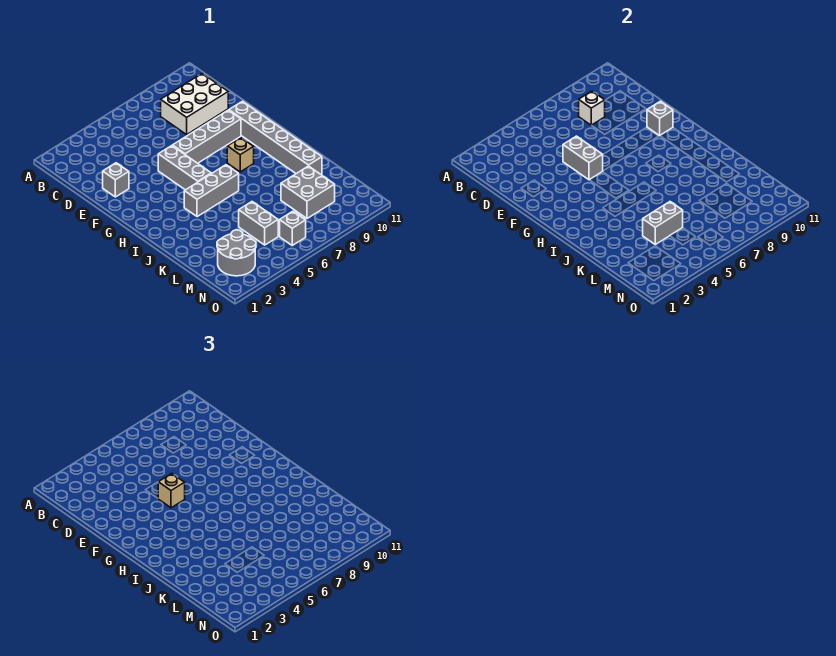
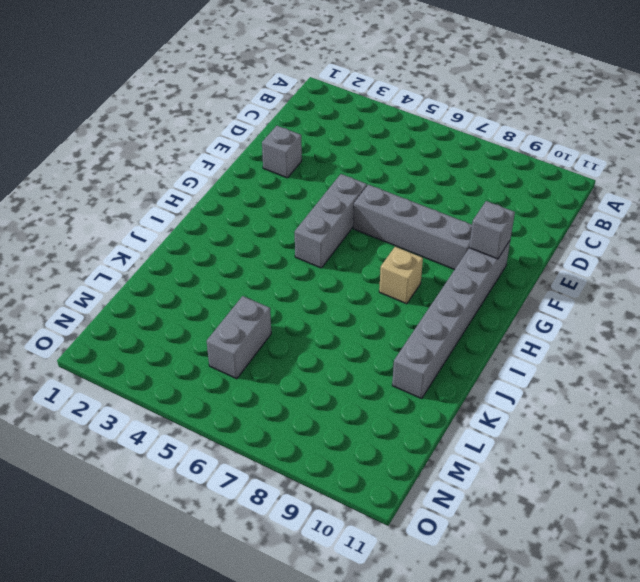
none -> white 2x3 brick [161,73,228,135]
none -> grey 1x3 brick [184,165,239,217]
none -> grey 2x2 brick [281,166,335,219]

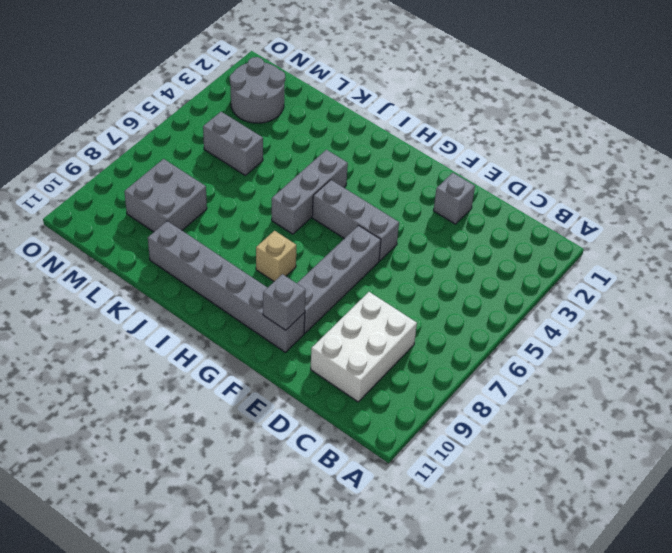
none -> grey 1x1 brick [280,211,306,245]
none -> white 1x1 brick [579,91,605,125]
none -> grey 1x2 brick [563,136,603,180]

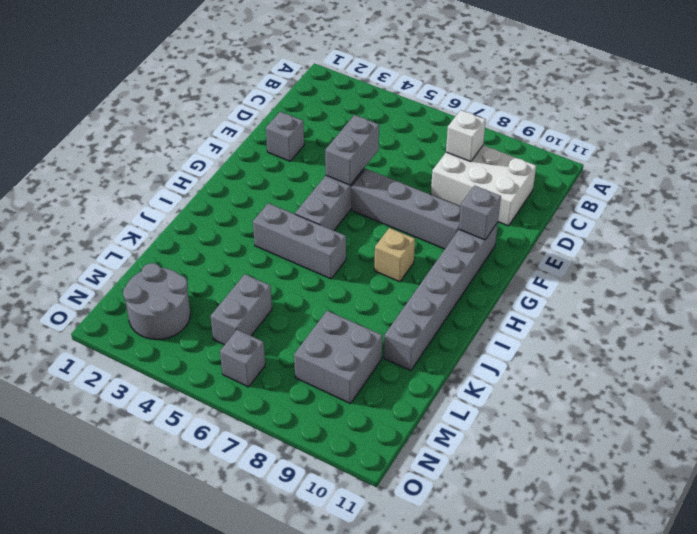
none -> grey 1x2 brick [643,202,683,244]
none -> tan 1x1 brick [158,474,185,508]

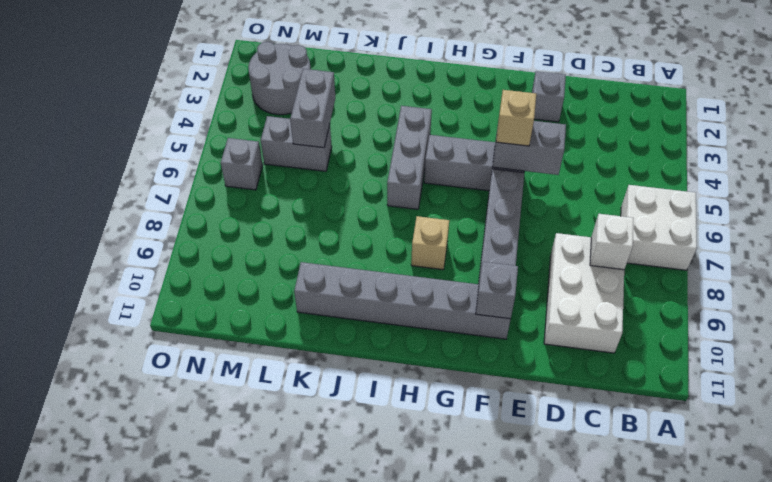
white 2x2 brick [621,185,697,270] -> none
none -> grey 2x2 brick [281,166,335,219]

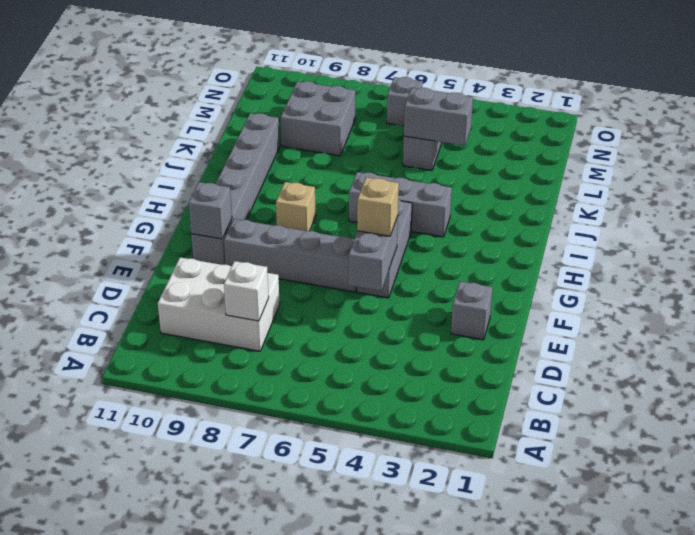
none -> grey 2x2 round brick [217,230,256,276]

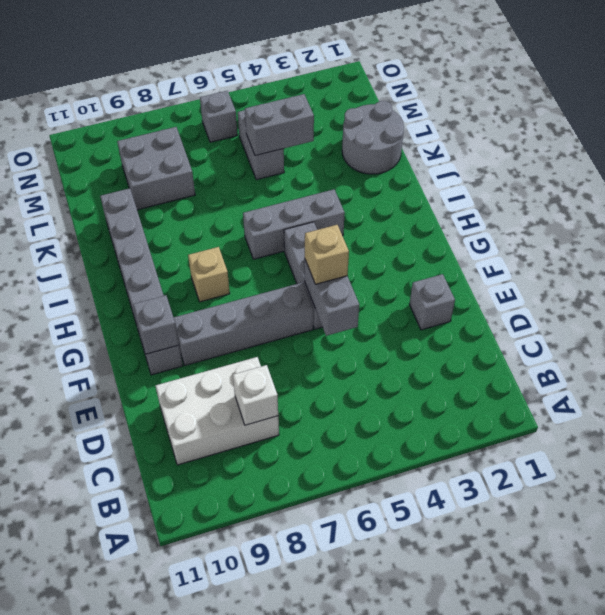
grey 2x2 round brick [342,101,404,174] -> grey 2x2 round brick moved to [217,230,256,276]

